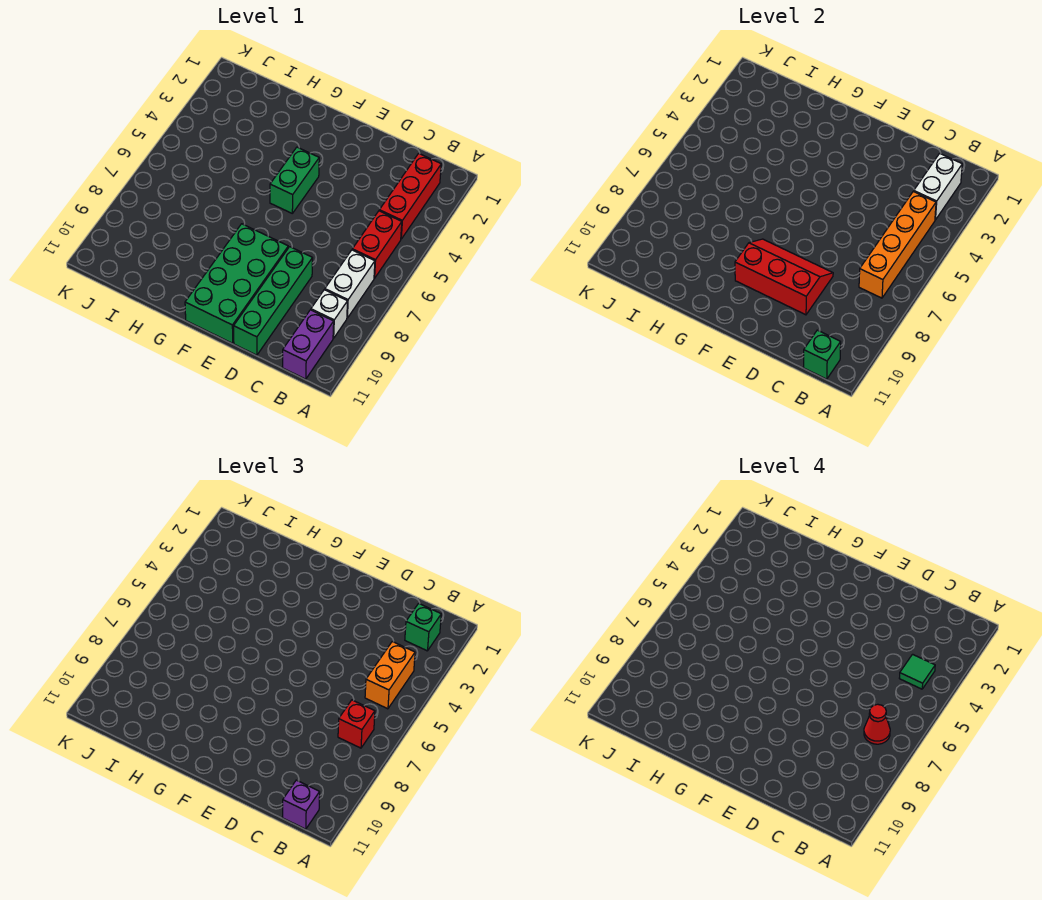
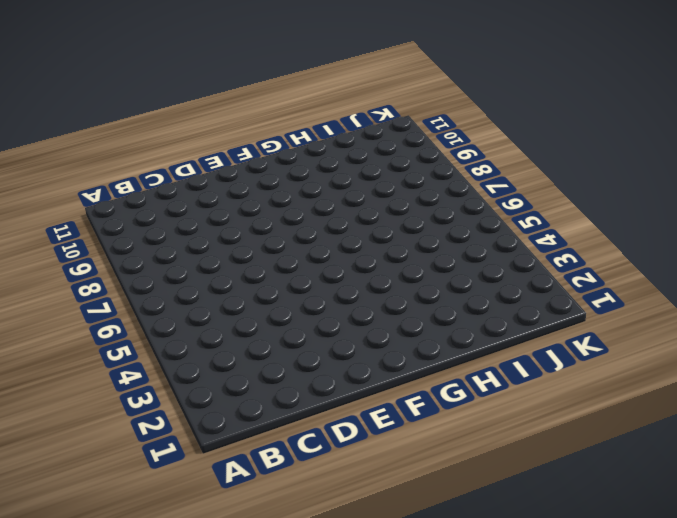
none -> red 1x3 brick [379,153,441,239]
none -> red 1x2 brick [352,211,402,278]
none -> white 1x2 brick [325,250,375,318]

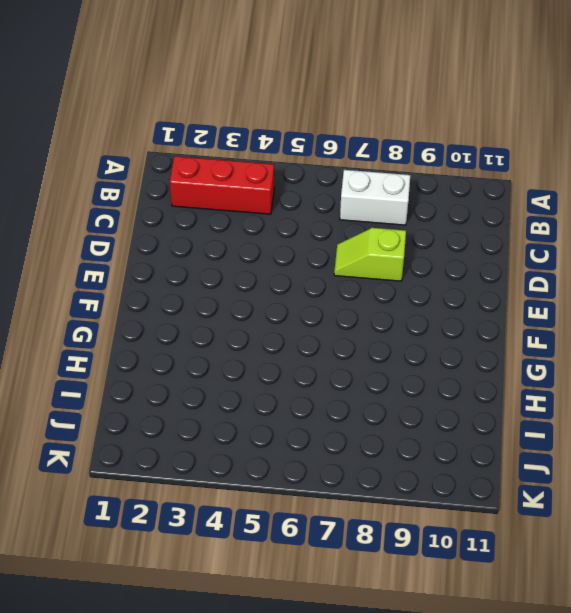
lime 1x2 slope [334,228,406,281] -> green 1x4 brick [234,247,313,355]
none -> red 1x2 brick [352,211,402,278]
none -> white 1x1 brick [311,290,348,338]
none -> purple 1x2 brick [282,310,334,379]

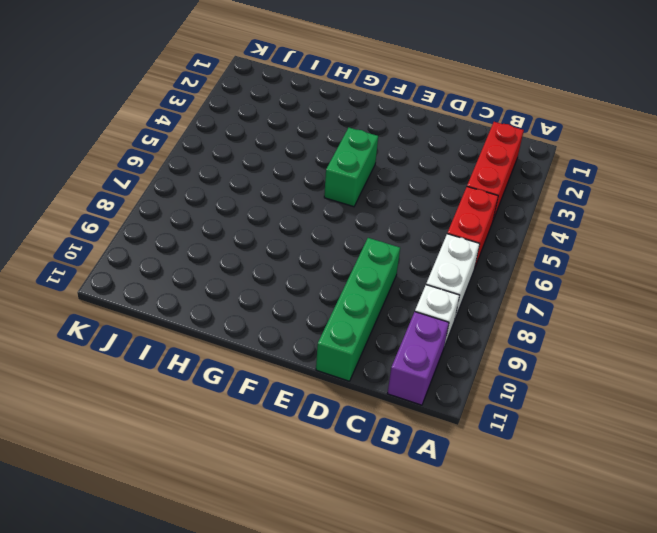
none -> green 2x4 brick [185,224,288,343]
none -> white 1x2 brick [914,153,962,220]
none -> orange 1x4 brick [859,191,936,298]

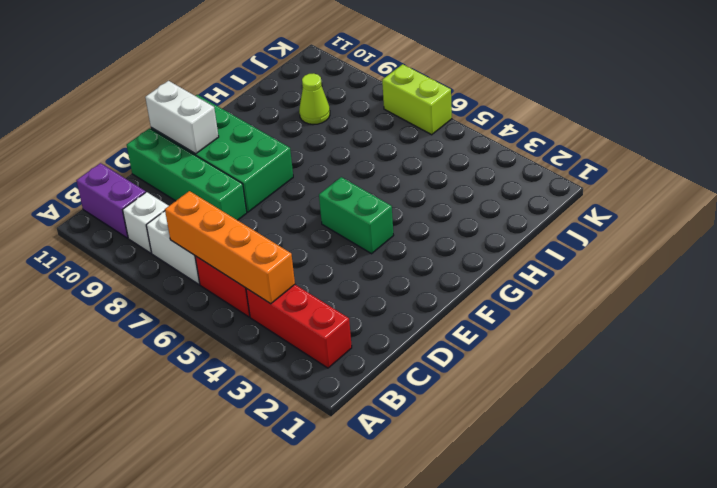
white 1x2 brick [145,81,219,154] -> white 1x2 brick moved to [914,153,962,220]
lime 1x1 cone [299,73,330,125] -> none
lime 1x2 brick [382,64,452,135] -> none
none -> green 1x1 brick [803,330,841,379]
none -> red 2x3 slope [735,239,833,315]
none -> green 1x1 brick [405,603,441,651]

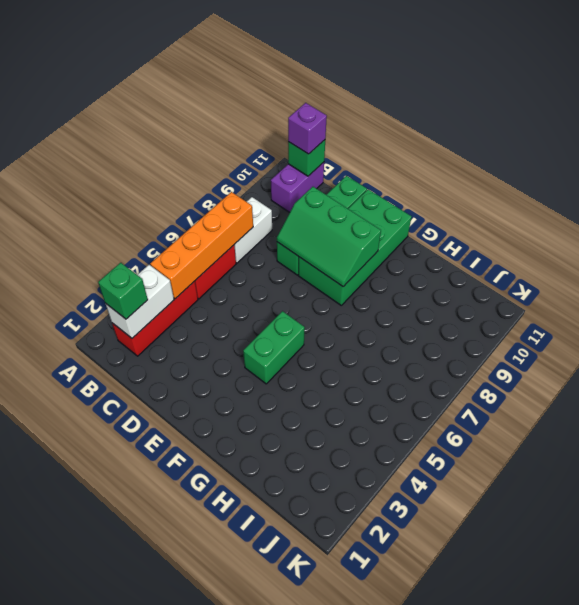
green 2x3 slope [277,187,381,287] -> red 2x3 slope [735,239,833,315]
none -> white 1x1 brick [311,290,348,338]
none -> orange 1x2 brick [365,642,415,709]
none -> red 1x1 brick [338,700,375,748]

